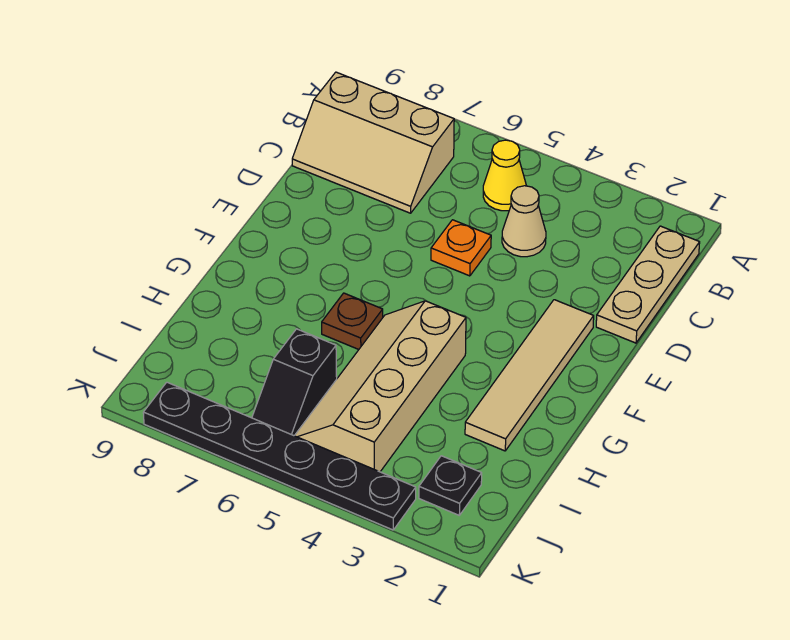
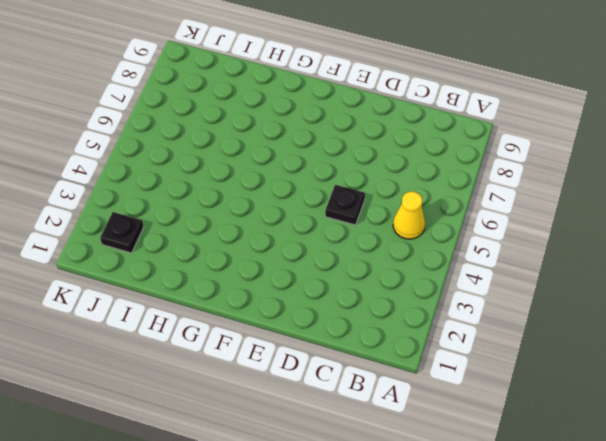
black 1x1 plate [325,185,365,225] -> orange 1x1 plate [431,220,491,276]
none -> tan 1x3 plate [596,226,700,343]
none -> tan 2x3 slope [292,72,454,213]

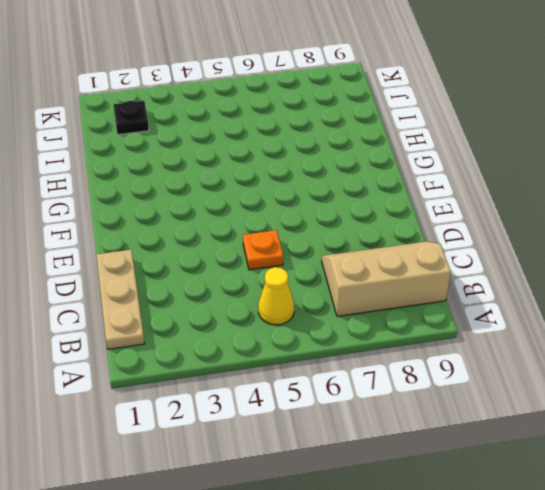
none -> tan 1x1 cone [502,186,546,257]
none -> tan 1x4 tile [465,300,594,451]

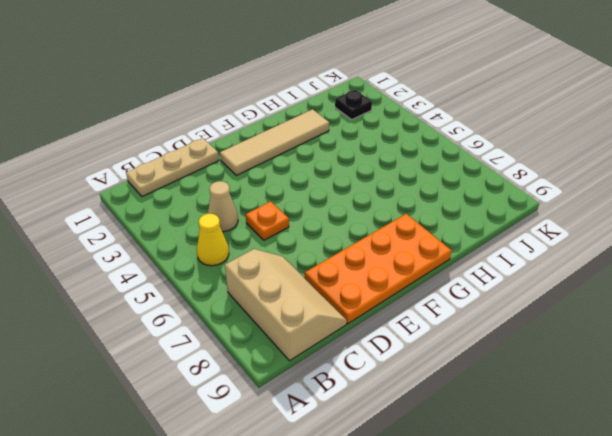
orange 2x4 plate [305,214,451,324] -> none
none -> tan 2x4 slope [295,301,466,472]
none -> brown 1x1 plate [322,293,383,349]

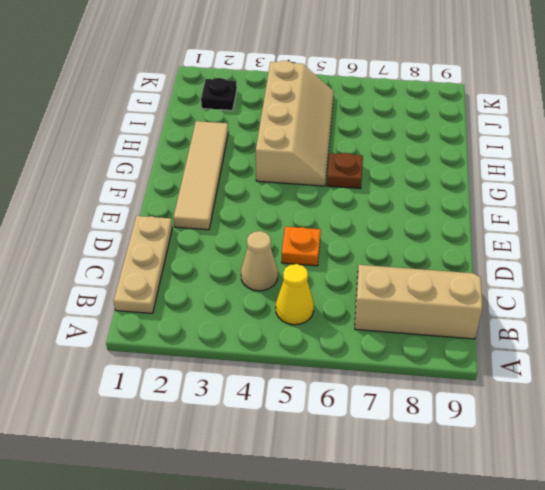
none -> black 1x2 slope [252,329,337,436]
none -> black 1x6 plate [143,382,416,530]

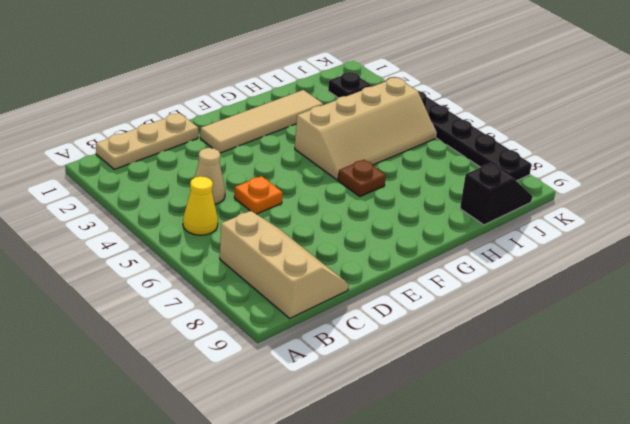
black 1x2 slope [460,163,532,225] -> black 1x2 slope moved to [252,329,337,436]

